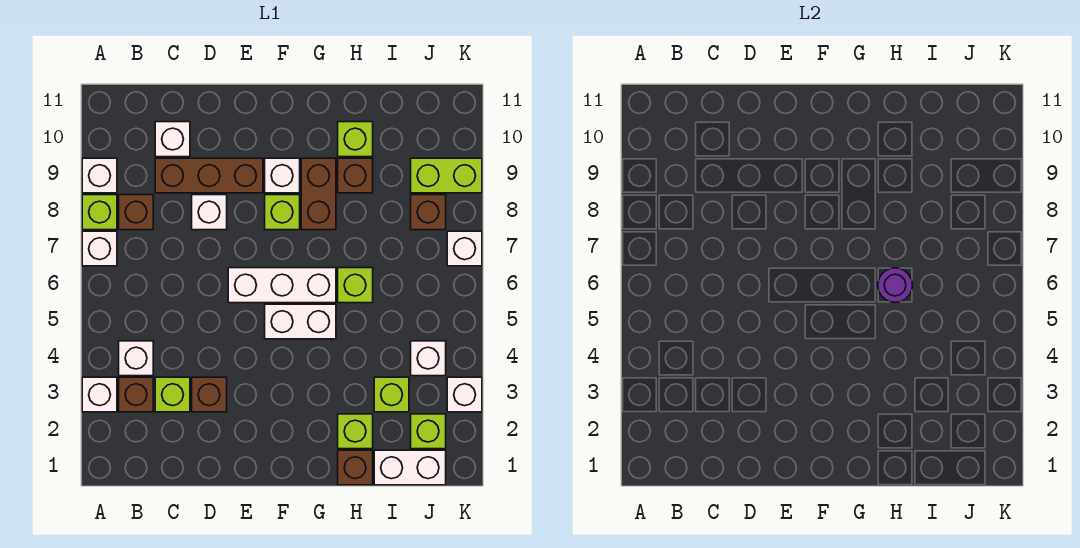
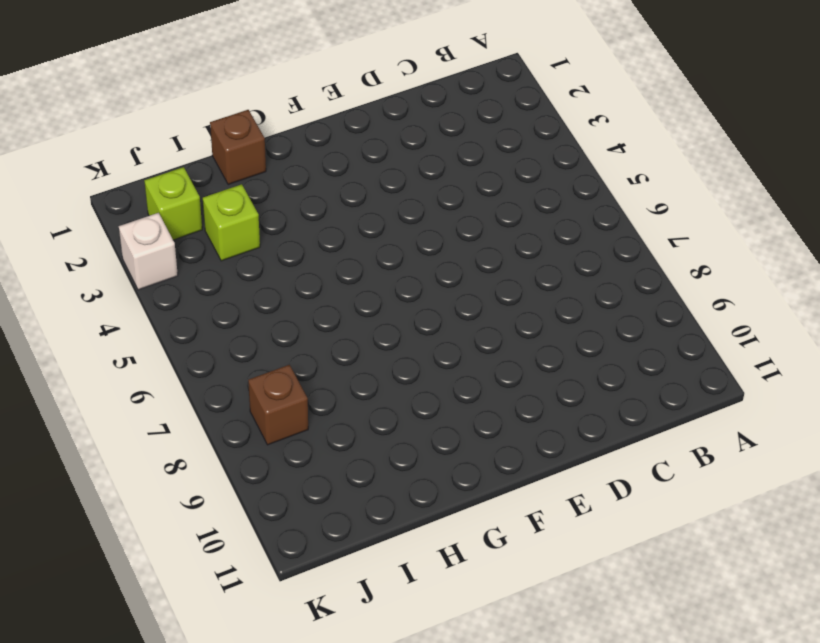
none -> white 1x1 brick [82,377,117,412]
none -> white 1x1 brick [82,231,117,266]
none -> lime 1x1 brick [82,195,117,230]
none -> white 1x1 brick [82,158,117,193]

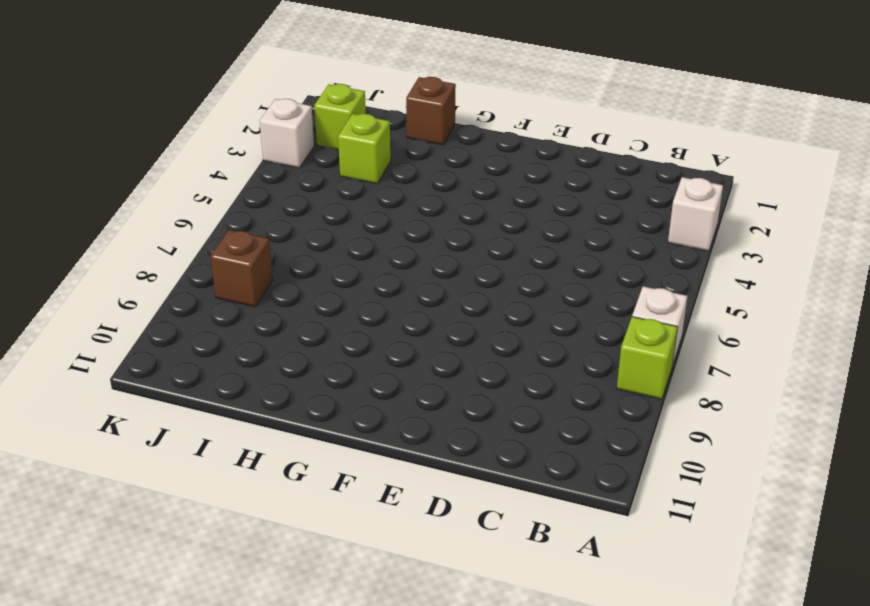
none -> white 1x1 brick [82,158,117,193]
none -> brown 1x1 brick [119,377,153,412]
none -> white 1x1 brick [119,341,153,376]
none -> brown 1x1 brick [119,195,153,230]

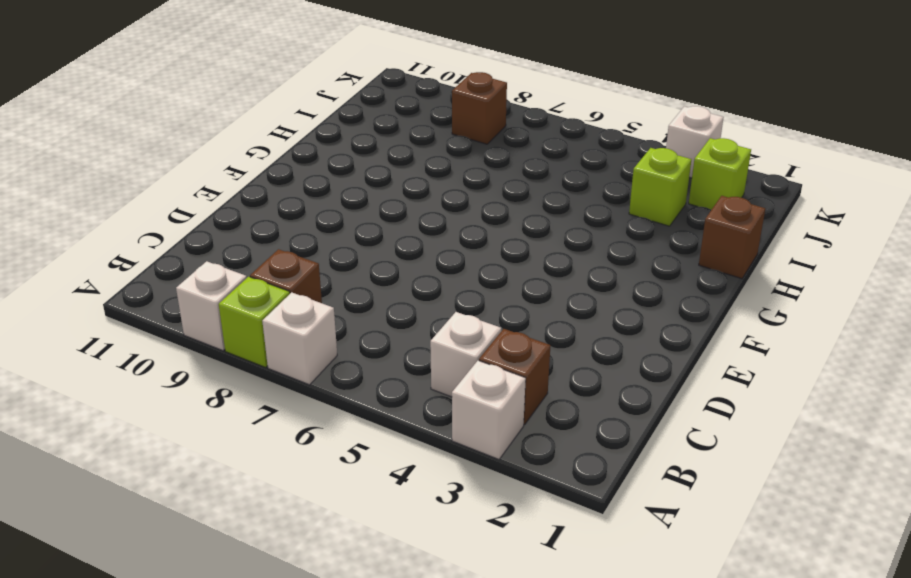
none -> lime 1x1 brick [155,377,190,412]
none -> brown 1x3 brick [155,158,263,193]
none -> white 1x1 brick [155,122,190,157]
none -> brown 1x1 brick [192,377,227,412]

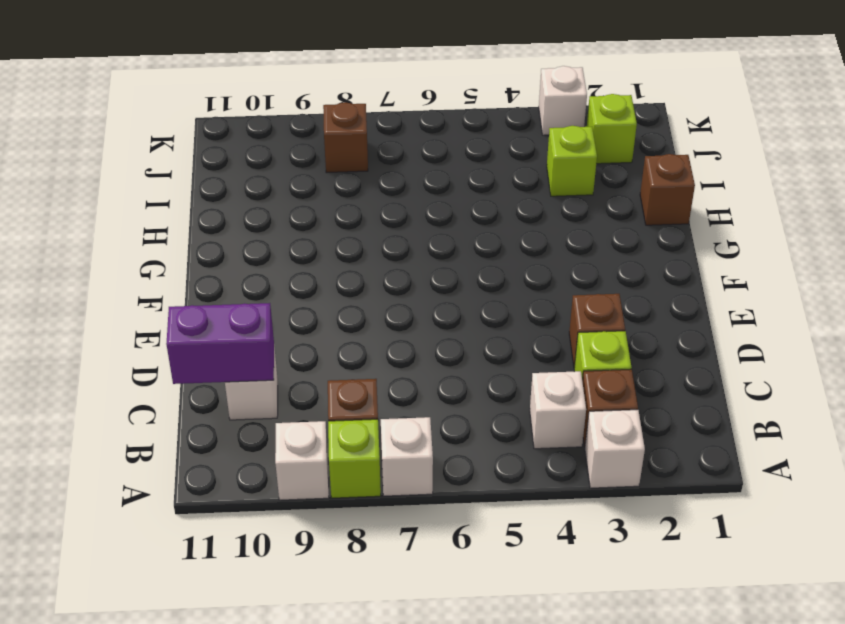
purple 1x2 brick [166,303,274,384] -> none
none -> brown 1x3 brick [155,158,263,193]
none -> white 1x1 brick [192,195,227,230]
none -> white 1x3 brick [228,268,336,303]
none -> white 1x2 brick [265,304,336,339]

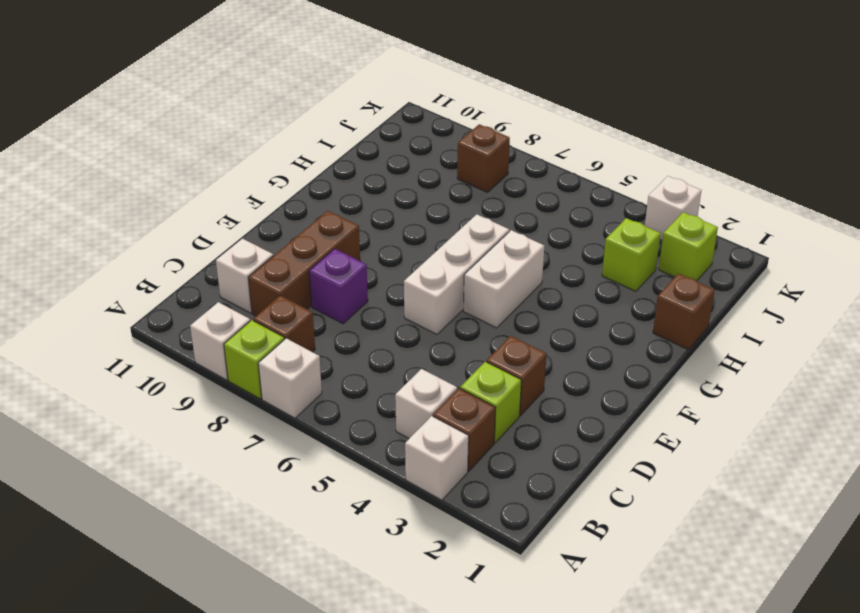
purple 1x1 brick [309,249,368,324] -> white 1x1 brick [192,195,227,230]
none -> lime 1x1 brick [265,195,300,230]
none -> white 1x1 brick [265,158,300,193]
none -> brown 1x2 brick [301,158,336,230]
none -> lime 1x1 brick [338,414,373,449]

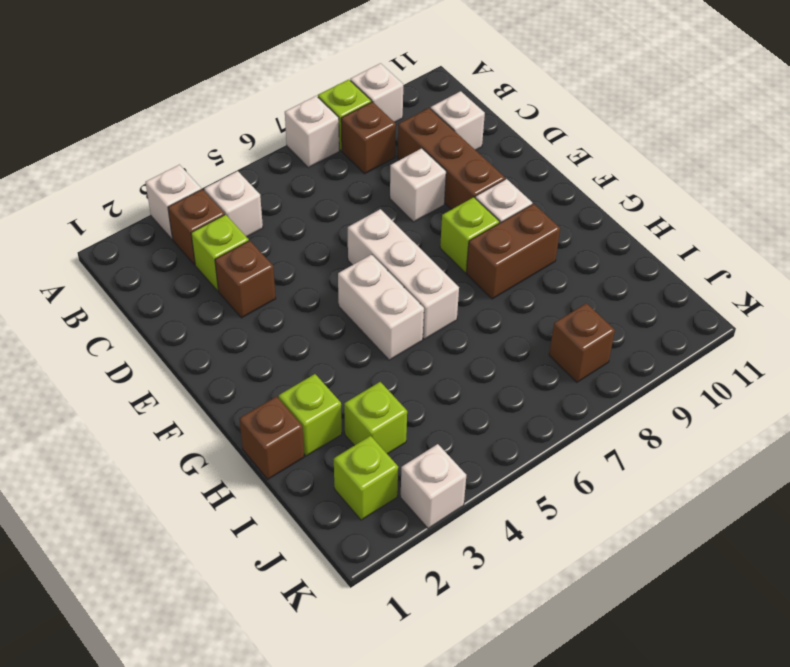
none -> lime 1x1 brick [338,268,373,303]
none -> brown 1x1 brick [338,158,373,193]
none -> lime 1x1 brick [338,122,373,157]
none -> white 1x2 brick [374,450,446,485]

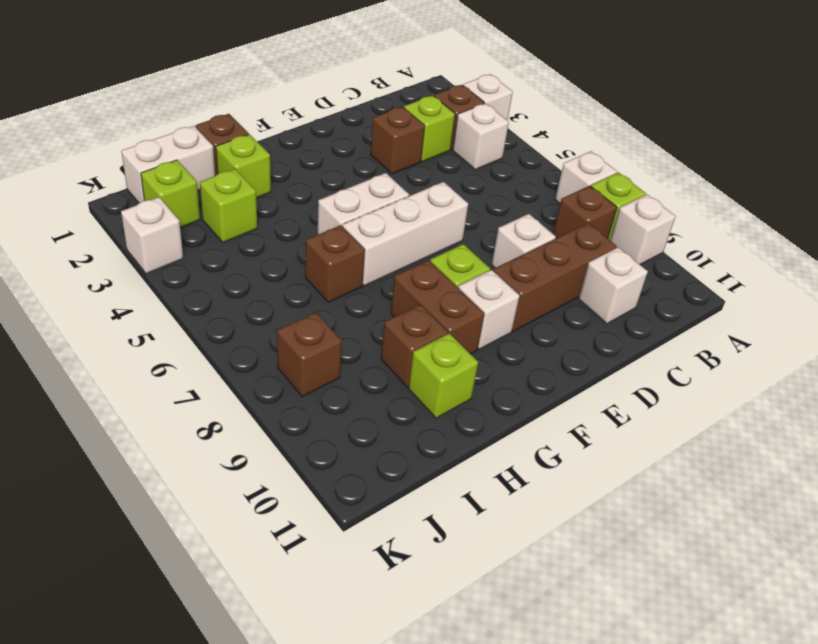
brown 1x1 brick [305,225,365,302] -> lime 1x1 brick [338,268,373,303]
none -> white 1x1 brick [411,341,446,376]
none -> lime 1x2 brick [411,158,482,193]
none -> white 1x1 brick [447,231,482,266]
none -> purple 1x1 round brick [878,268,912,303]

